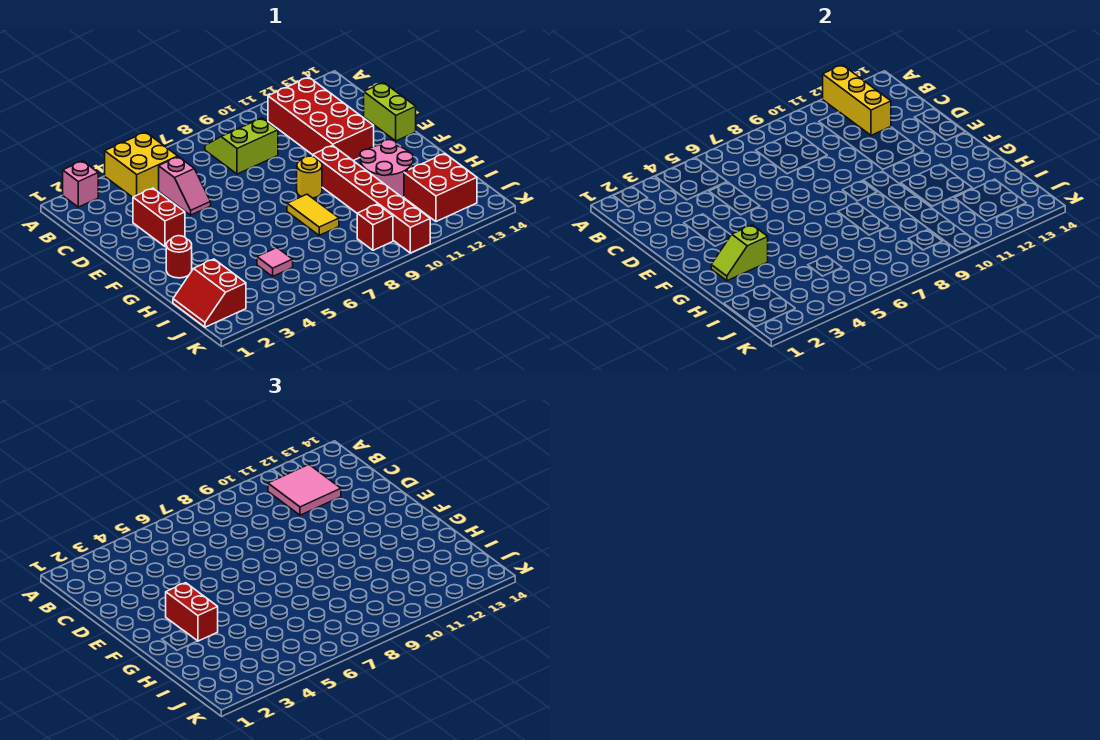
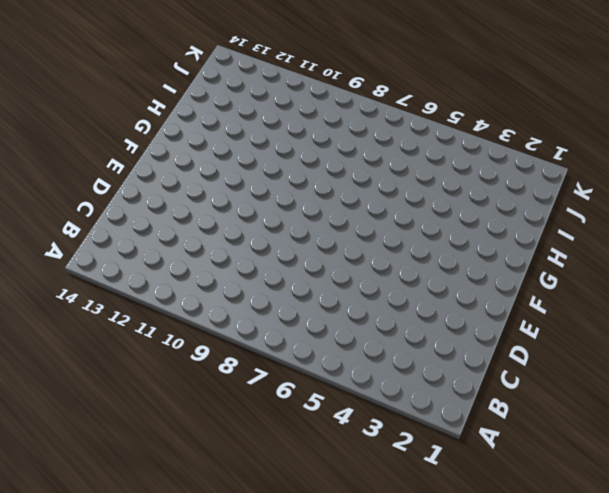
none -> pink 1x1 brick [63,161,98,207]
none -> yellow 2x2 brick [105,132,178,197]
none -> lime 2x2 slope [205,118,278,174]

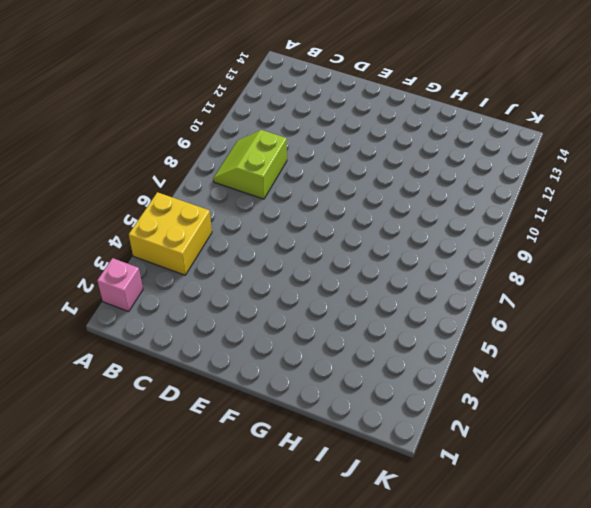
none -> red 2x4 brick [268,77,374,161]
none -> pink 1x2 slope [159,157,211,215]
none -> red 1x2 brick [133,188,185,247]

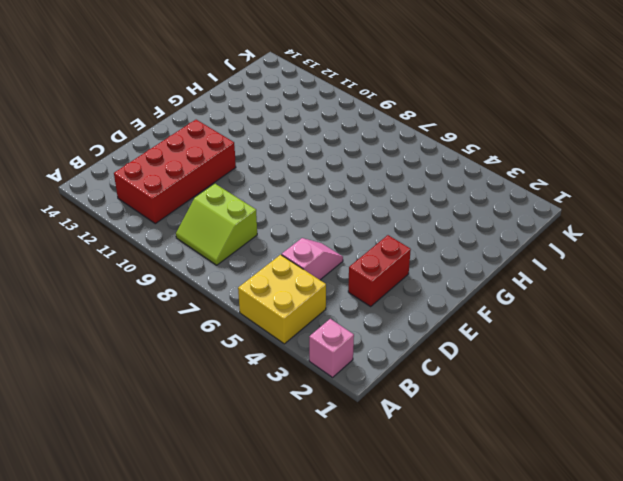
none -> lime 1x2 brick [364,83,416,141]
none -> yellow 1x1 round brick [297,156,322,198]
none -> red 1x6 brick [313,145,430,253]

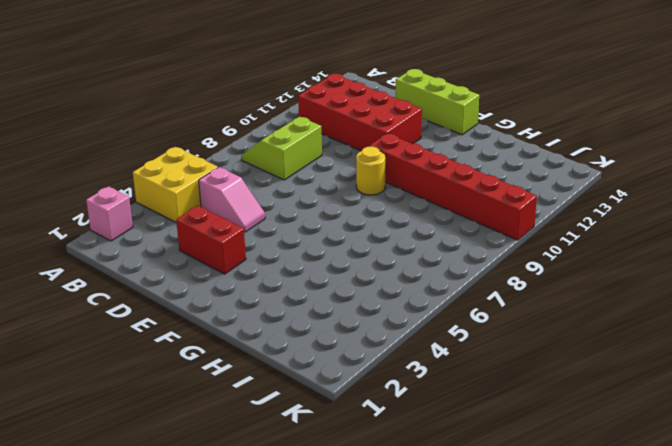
lime 1x3 brick [396,69,479,135] -> lime 1x2 brick [364,83,416,141]
none -> red 1x1 round brick [166,236,192,278]
none -> yellow 1x2 tile [287,194,339,235]
none -> pink 2x2 round brick [360,140,413,197]

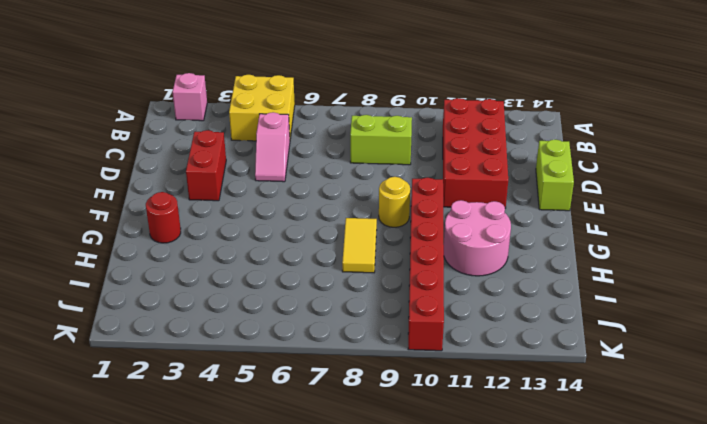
none -> red 2x2 slope [173,259,246,327]
none -> pink 1x1 tile [257,248,293,276]
none -> red 2x2 brick [404,154,477,221]

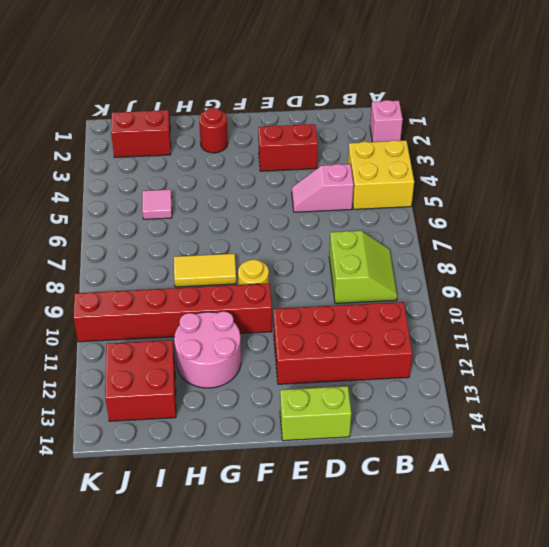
none -> red 1x1 brick [357,204,393,250]
none -> yellow 1x3 brick [823,65,891,135]
none -> lime 1x2 slope [711,225,768,281]

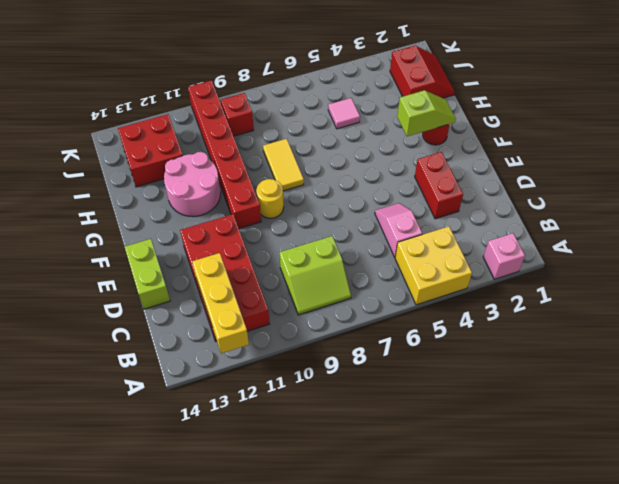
none -> pink 2x2 tile [268,465,341,515]
none -> red 1x2 brick [166,583,218,641]

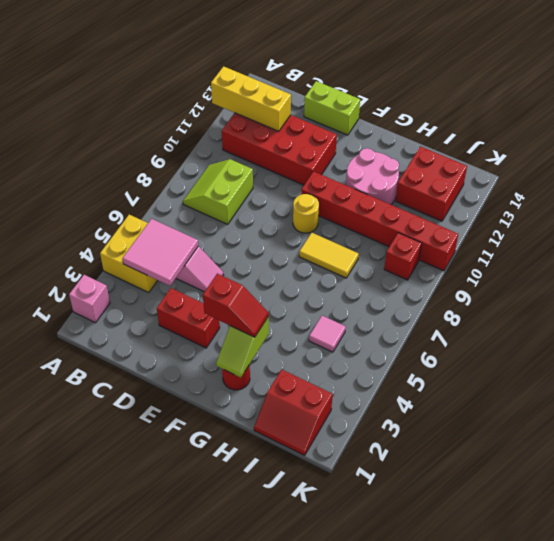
pink 2x2 tile [123,219,198,286] -> pink 2x2 tile moved to [268,465,341,515]
red 1x2 slope [203,274,269,337] -> red 1x2 brick [166,583,218,641]

